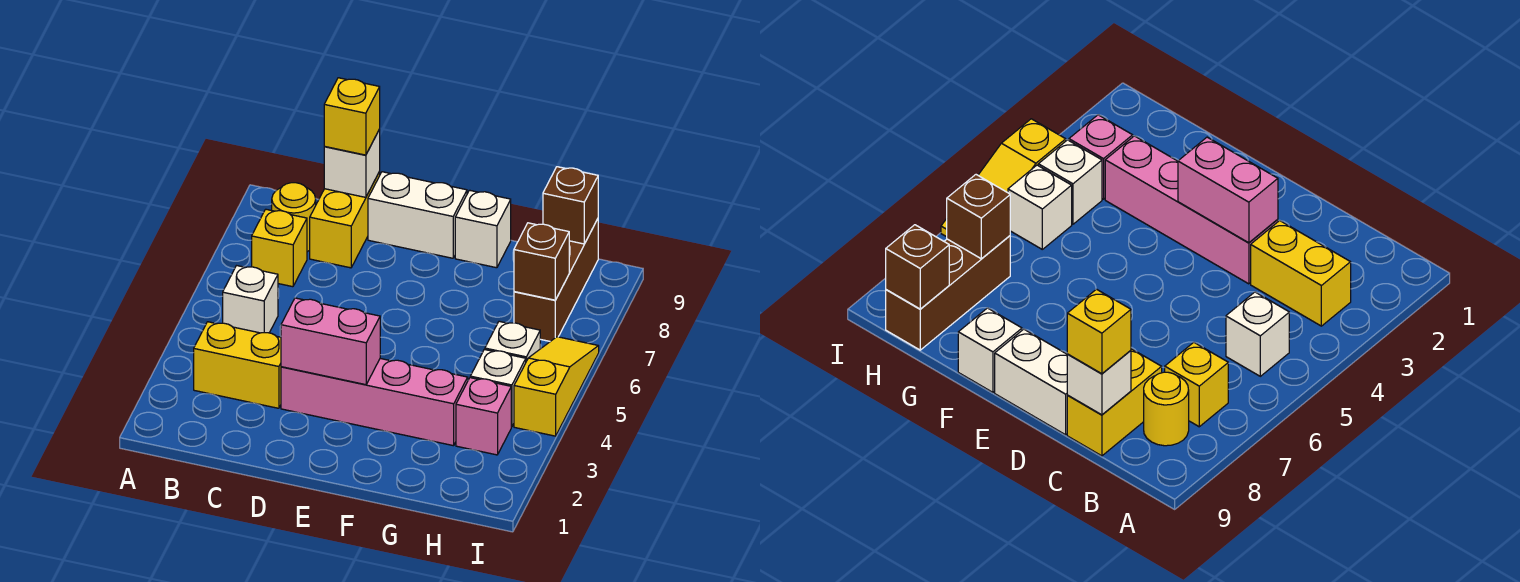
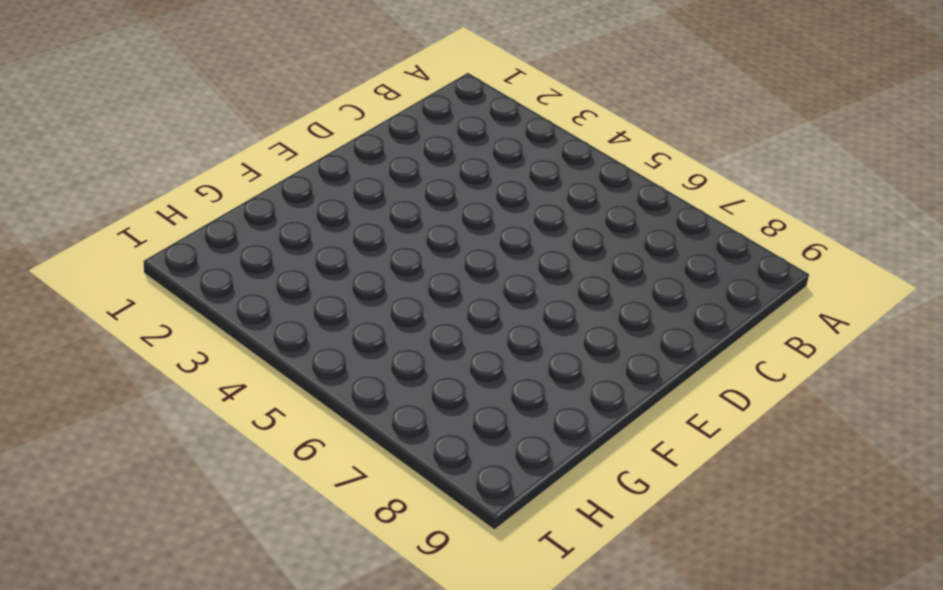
none -> yellow 1x2 brick [194,322,281,408]
none -> white 1x1 brick [223,266,278,333]
none -> yellow 1x1 brick [252,209,307,287]

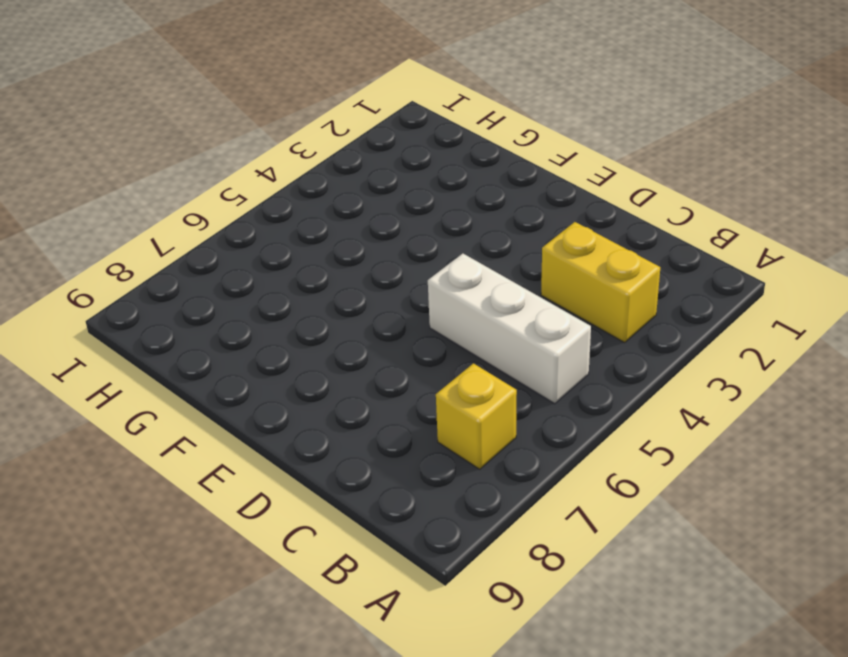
white 1x3 brick [428,254,591,404] -> white 1x1 brick [223,266,278,333]
none -> yellow 1x1 round brick [272,183,316,252]
none -> yellow 1x2 brick [310,172,380,268]
none -> pink 1x4 brick [281,359,468,446]

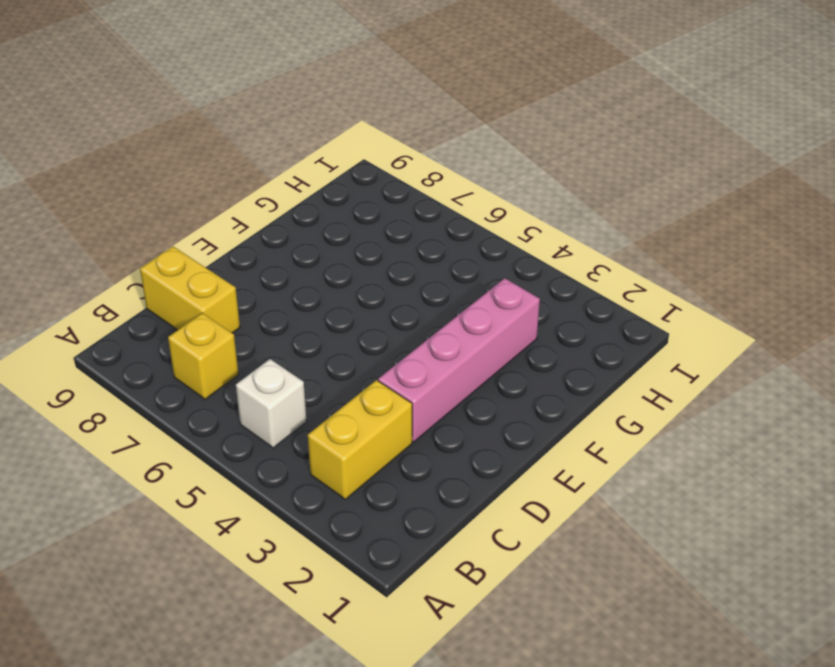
none -> yellow 1x1 round brick [272,183,316,252]
none -> white 1x2 brick [368,172,467,258]
none -> white 1x1 brick [455,190,511,268]

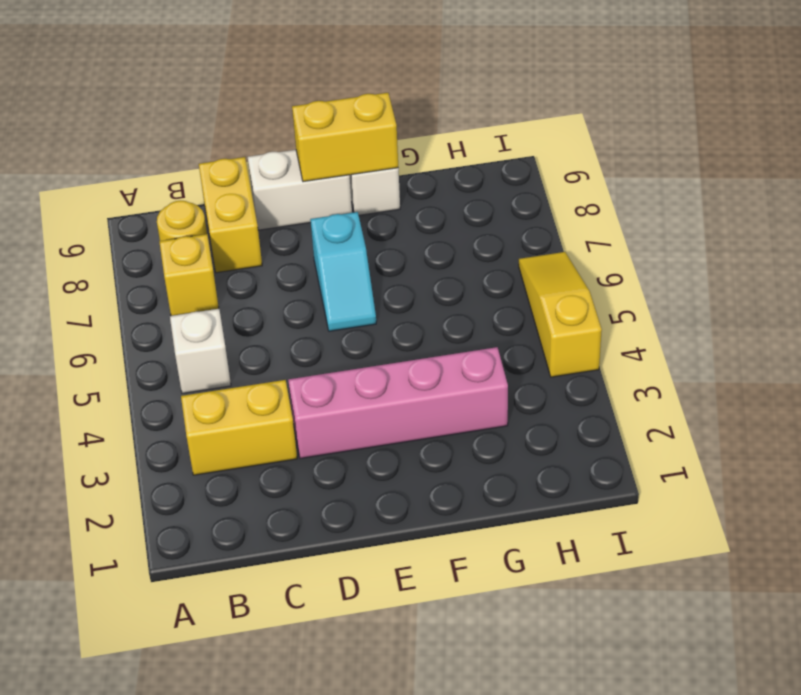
cyan 1x2 slope [310,212,376,331] -> none
yellow 1x2 brick [292,93,398,182] -> none
none -> pink 1x1 brick [456,378,511,455]
none -> white 1x1 brick [470,349,526,427]
none -> white 1x1 brick [485,321,540,361]

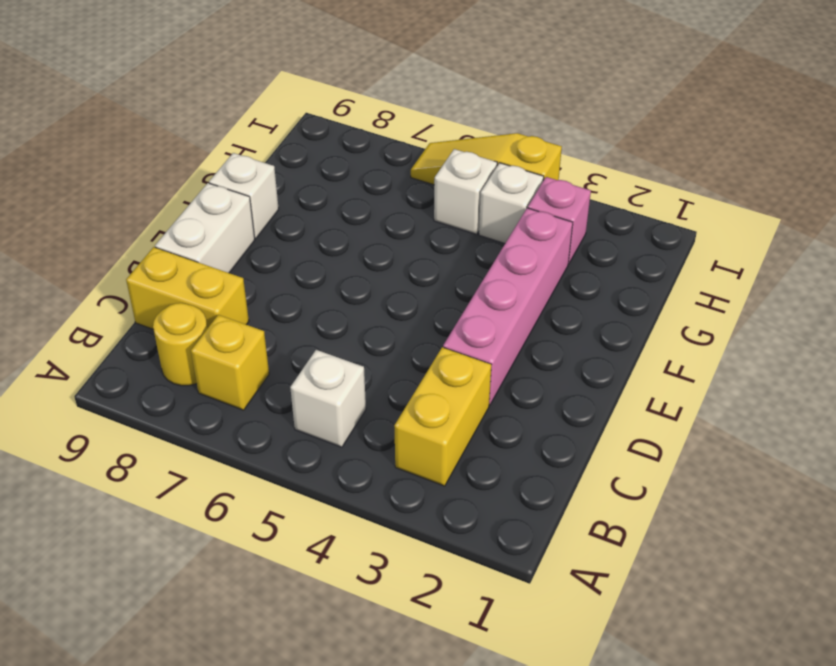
none -> brown 1x3 brick [514,219,598,341]
none -> white 1x1 brick [324,129,380,197]
none -> pink 1x2 brick [281,298,380,385]

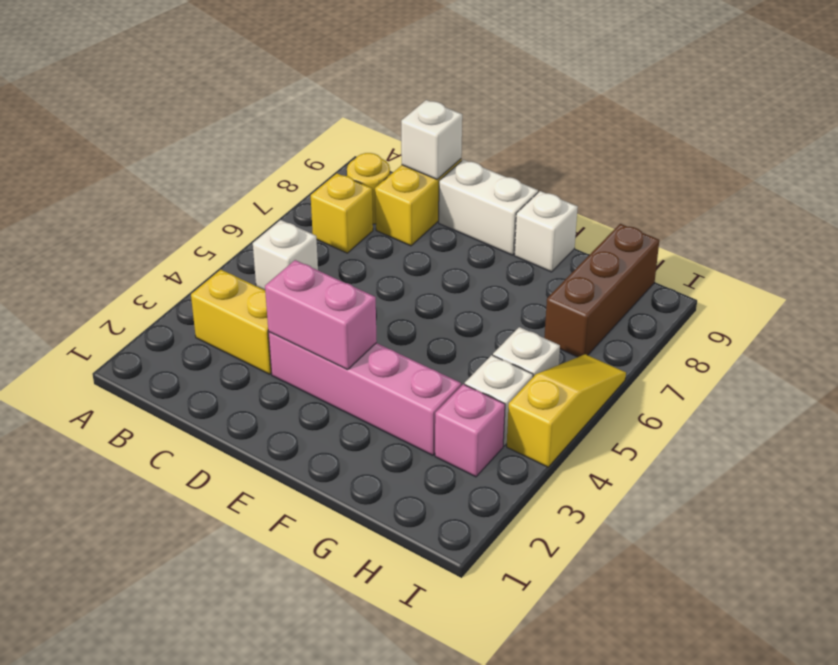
none -> brown 1x1 brick [514,223,569,300]
none -> brown 1x1 brick [543,167,598,244]
none -> yellow 1x1 brick [324,78,380,155]

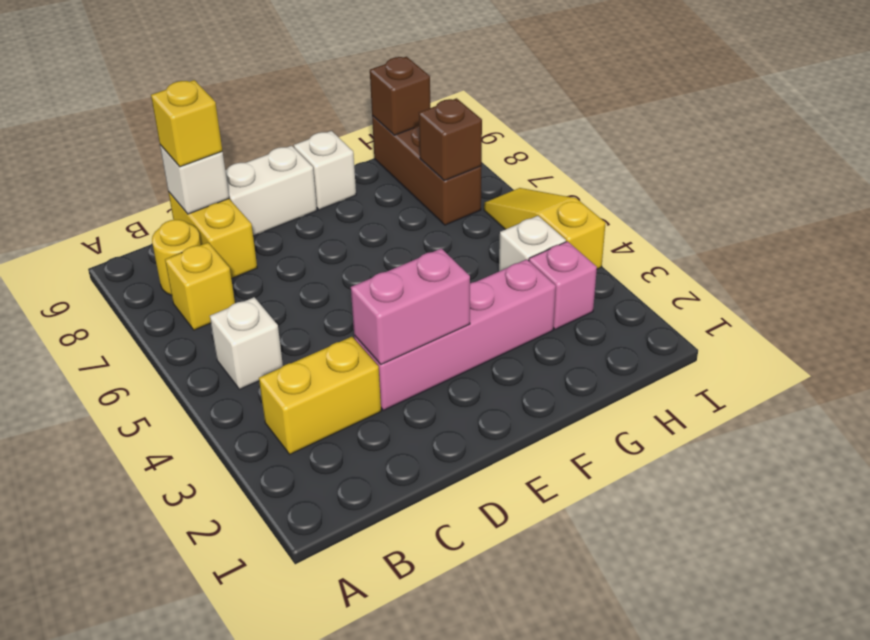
none -> white 1x1 brick [485,321,540,361]

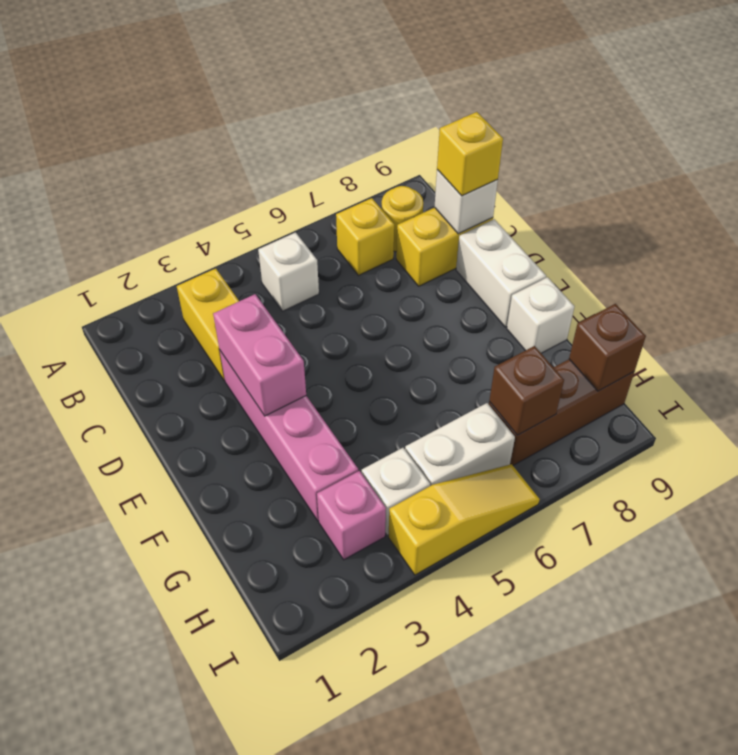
white 1x2 brick [405,403,515,486] -> white 1x1 brick [485,321,540,361]

